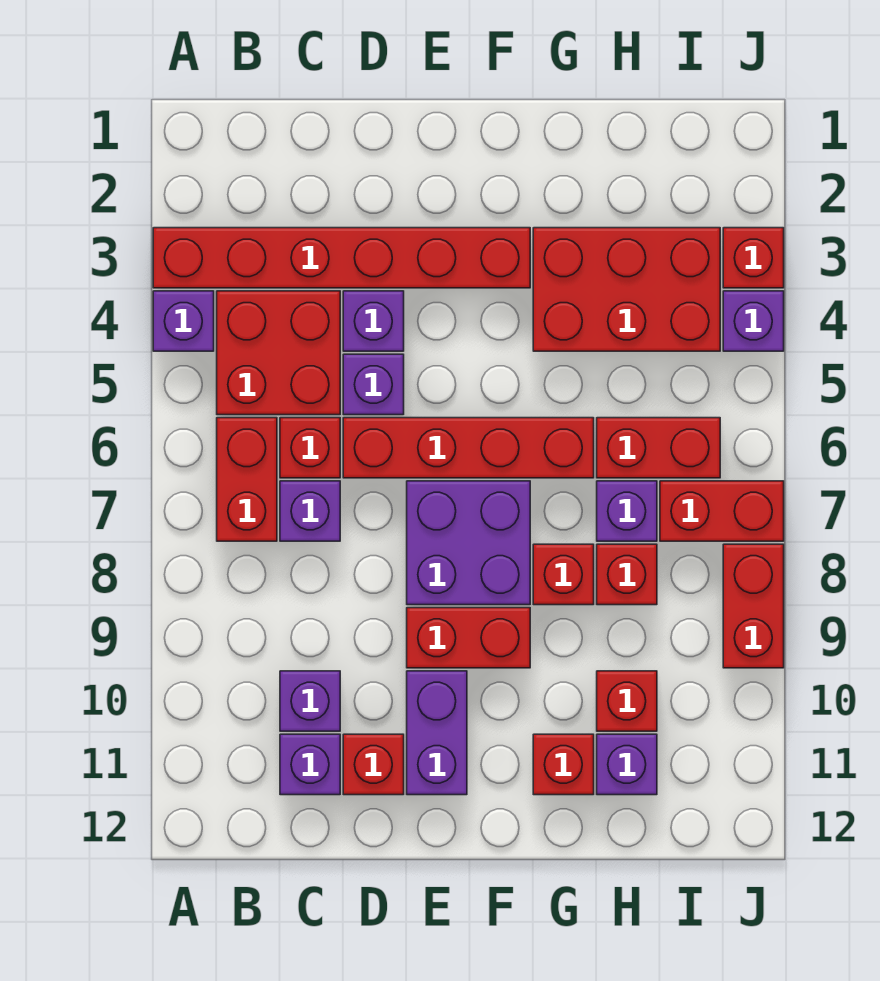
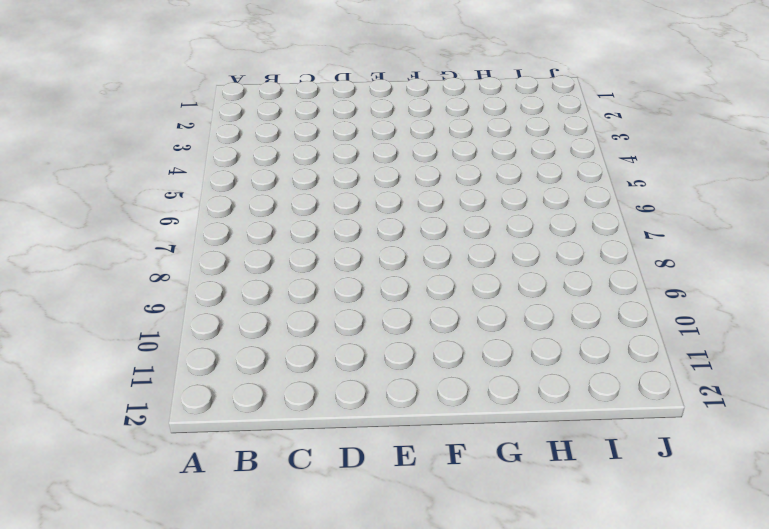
none -> red 1x6 brick [153,228,530,288]
none -> purple 1x1 brick [153,291,214,351]
none -> red 2x2 brick [217,291,340,415]

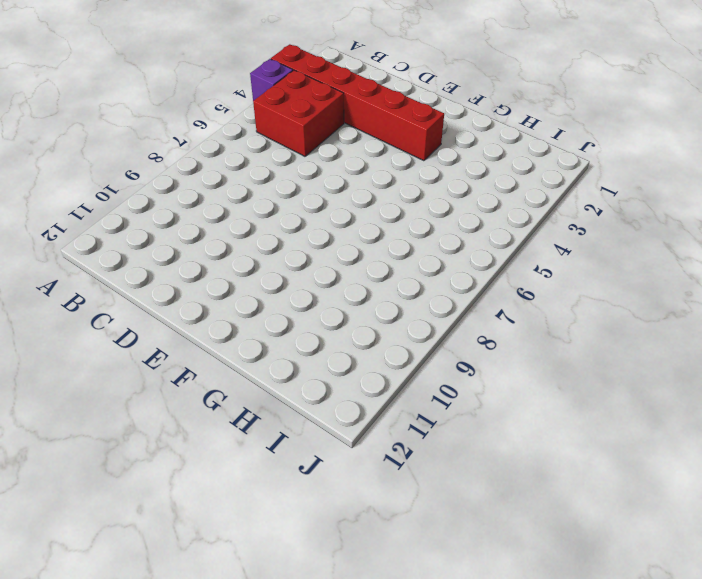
none -> red 1x2 brick [217,418,277,541]
none -> red 1x1 brick [280,418,340,478]
none -> purple 1x1 brick [280,481,340,541]

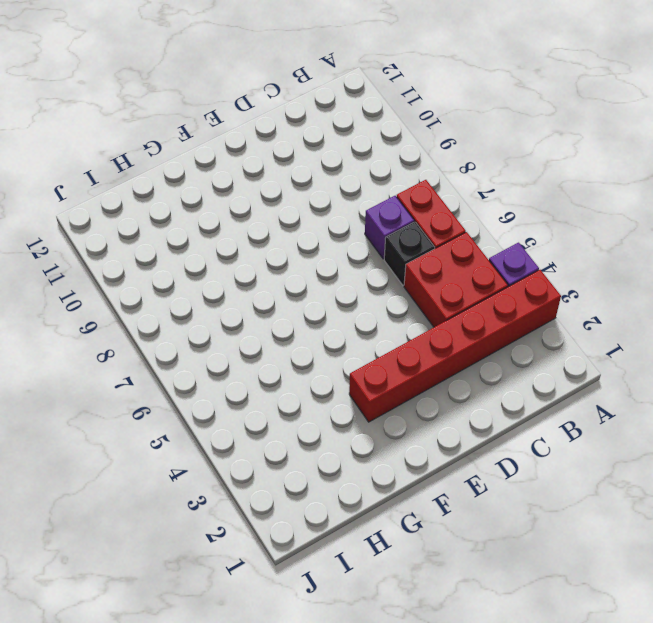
black 1x1 brick [384,222,435,286] -> red 1x1 brick [280,418,340,478]
none -> purple 1x1 brick [280,671,340,731]
none -> purple 1x1 brick [280,734,340,795]
none -> purple 1x1 brick [343,291,404,351]

